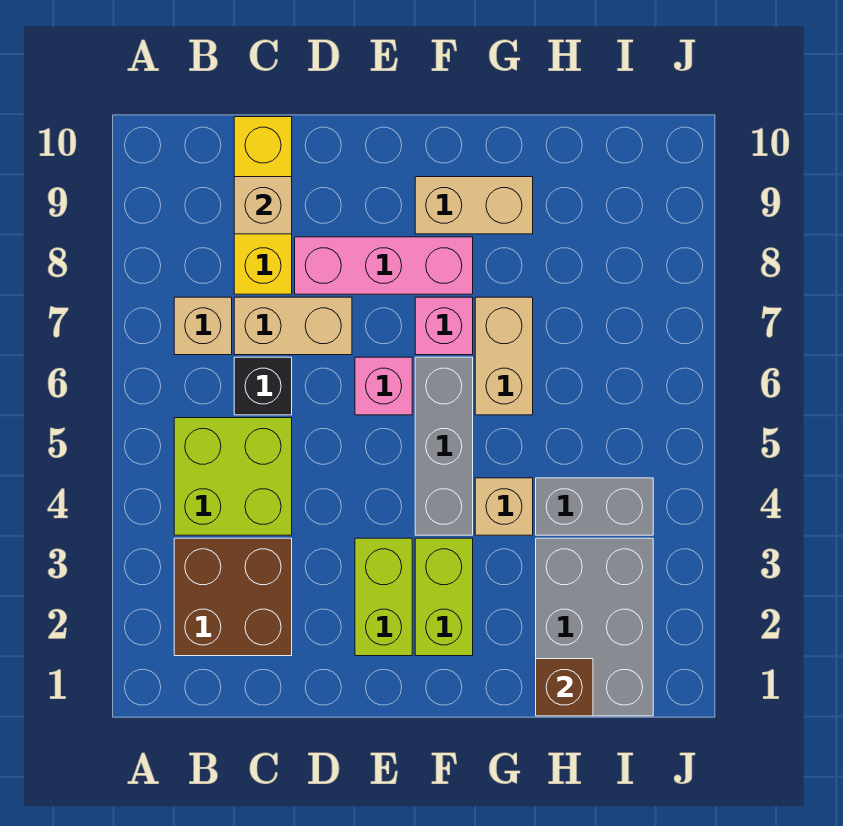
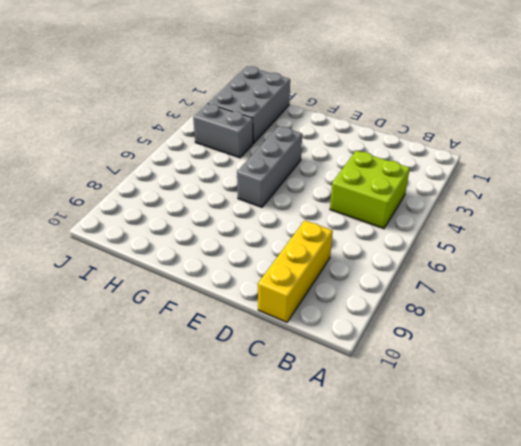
none -> brown 2x2 brick [174,538,292,656]
none -> tan 1x1 brick [174,297,232,355]
none -> black 1x1 brick [234,357,292,415]

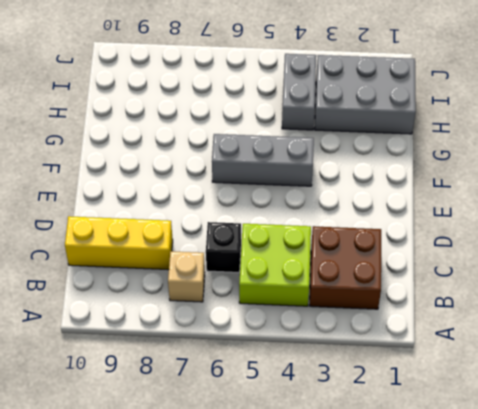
none -> tan 1x2 brick [234,297,352,355]
none -> pink 1x3 brick [295,237,473,294]
none -> lime 1x2 brick [355,538,412,656]

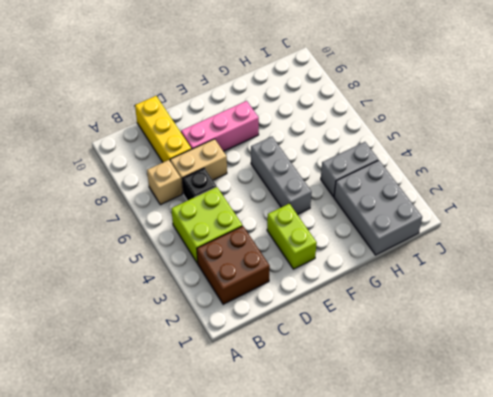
none -> pink 1x1 brick [355,357,412,415]
none -> lime 1x2 brick [415,538,473,656]
none -> pink 1x1 brick [415,297,473,355]

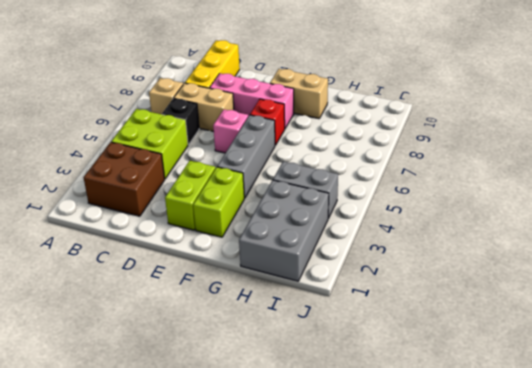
red 1x1 brick [250,99,285,145] -> pink 1x1 brick [415,297,473,355]
none -> tan 1x1 brick [475,478,533,535]
none -> tan 1x2 brick [475,297,533,415]
none -> tan 1x1 brick [234,177,292,234]

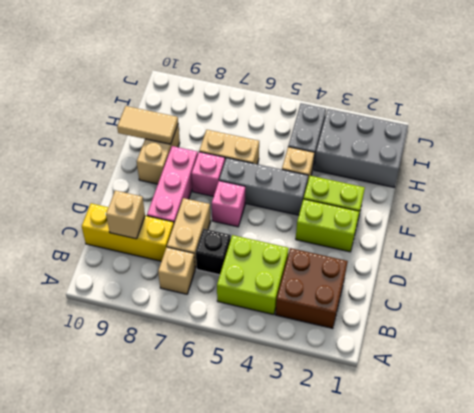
tan 1x2 tile [117,106,178,144] -> none
none -> brown 1x1 brick [536,659,593,716]

